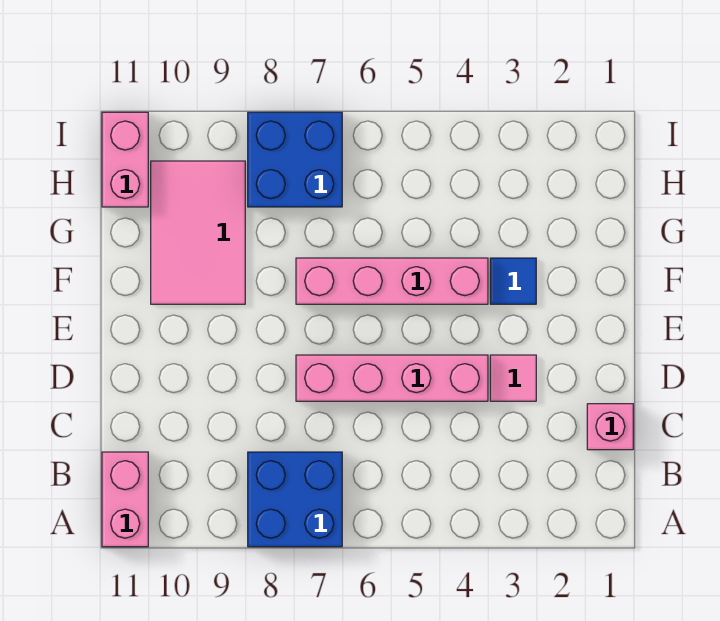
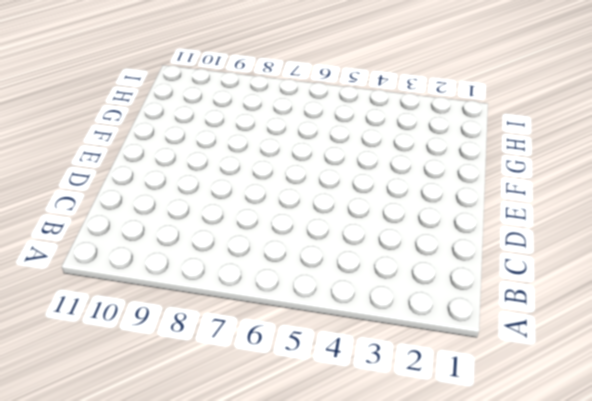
none -> blue 2x2 brick [248,452,342,547]
none -> pink 1x2 brick [102,452,148,547]

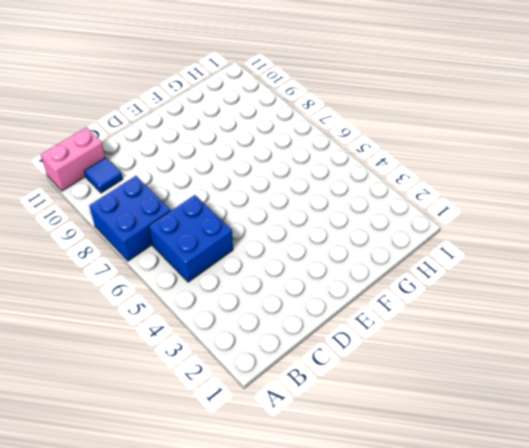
blue 2x2 brick [149,195,233,282] -> blue 2x2 brick moved to [248,112,342,207]
blue 1x1 tile [84,158,123,193] -> blue 1x1 tile moved to [490,258,536,304]
none -> pink 1x1 brick [587,404,633,450]
none -> pink 1x1 tile [490,355,536,401]

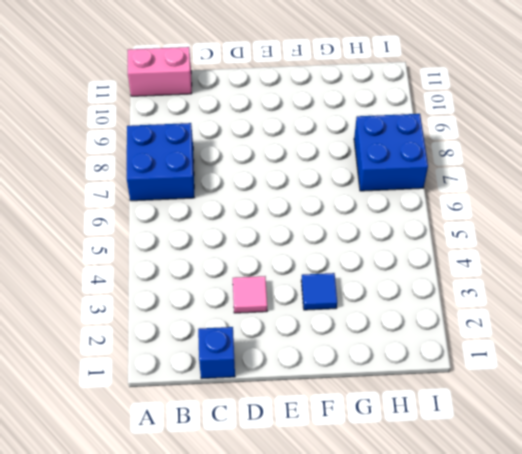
blue 1x1 brick [198,327,235,379] -> pink 1x1 brick [587,404,633,450]
none -> pink 1x4 brick [296,355,488,401]
none -> pink 1x4 brick [296,258,488,304]

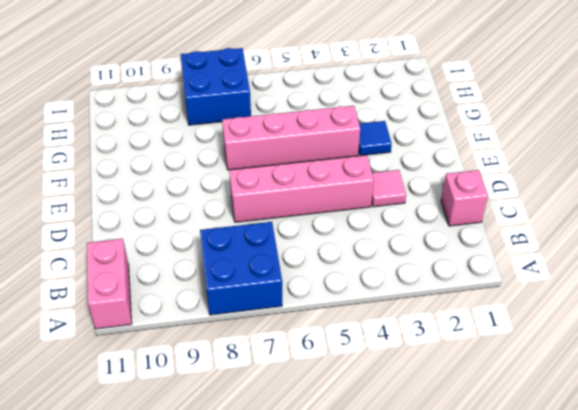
none -> pink 2x3 tile [151,161,245,304]
none -> pink 1x2 brick [102,112,148,207]

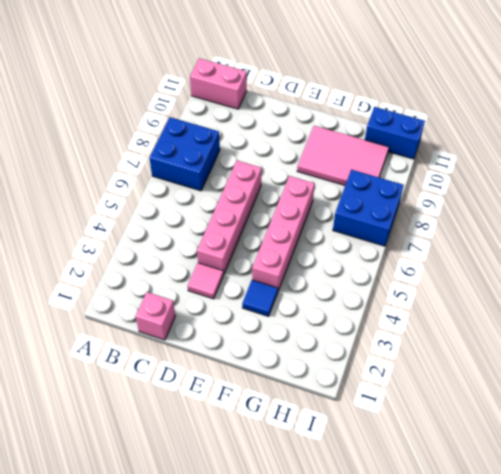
blue 1x2 brick [365,107,425,159] -> pink 1x2 brick [102,112,148,207]

